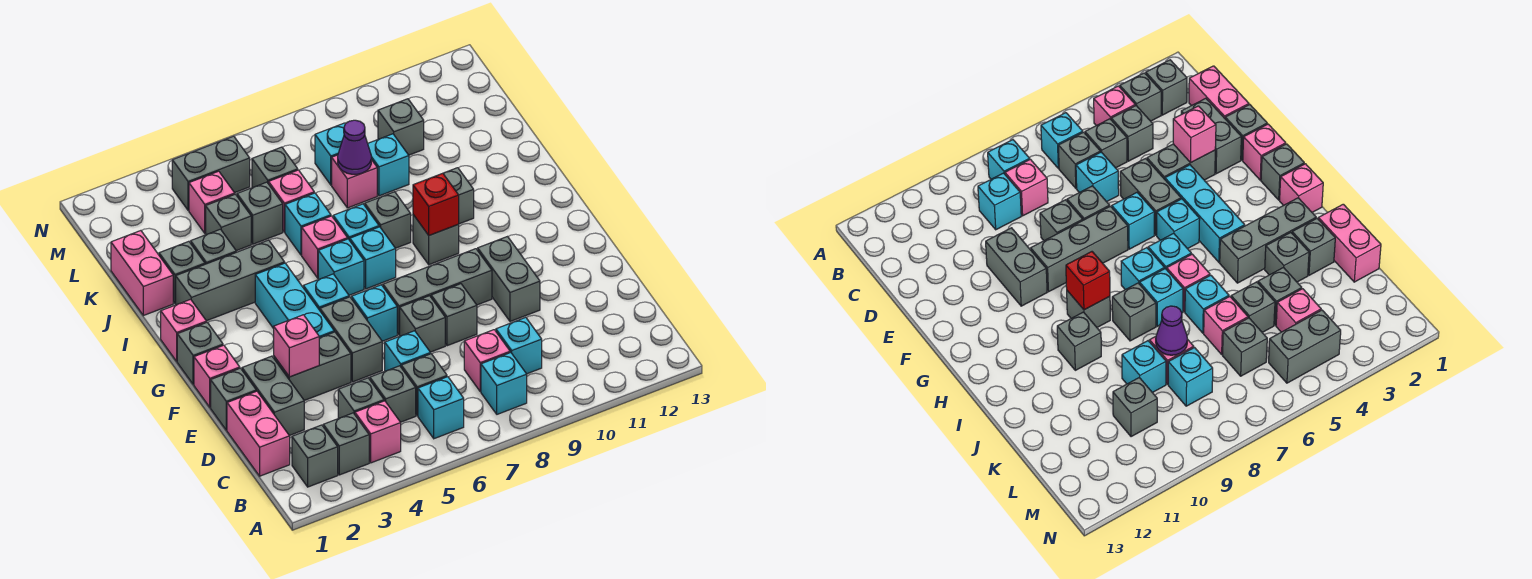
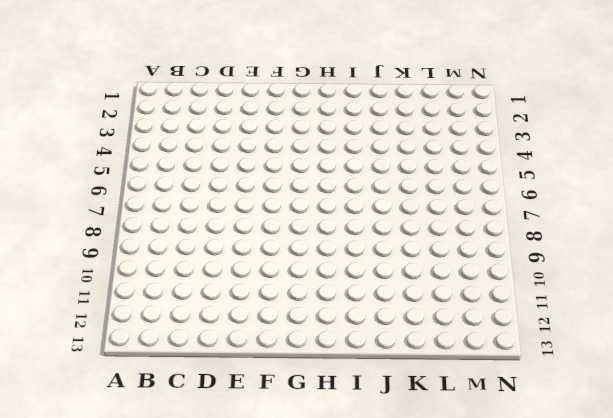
none -> grey 1x1 brick [292,425,338,487]
none -> grey 1x1 brick [323,413,369,475]
none -> pink 1x1 brick [355,401,401,463]
none -> cyan 1x1 brick [418,377,464,439]

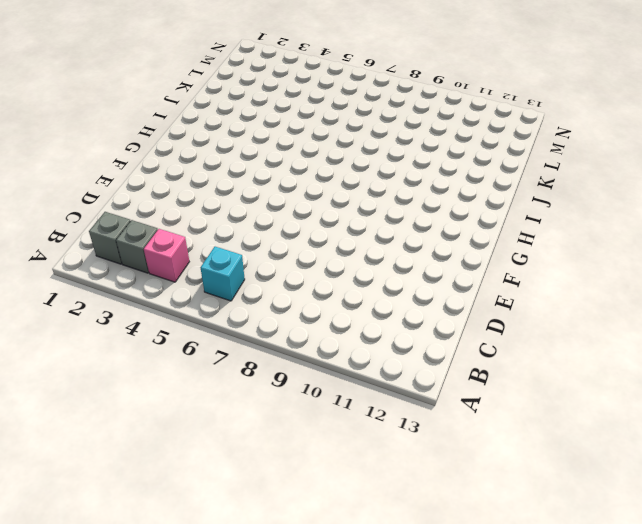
none -> cyan 1x1 brick [481,352,527,414]
none -> pink 1x2 brick [227,391,290,476]
none -> grey 1x1 brick [338,378,384,418]
none -> grey 1x1 brick [370,366,416,422]

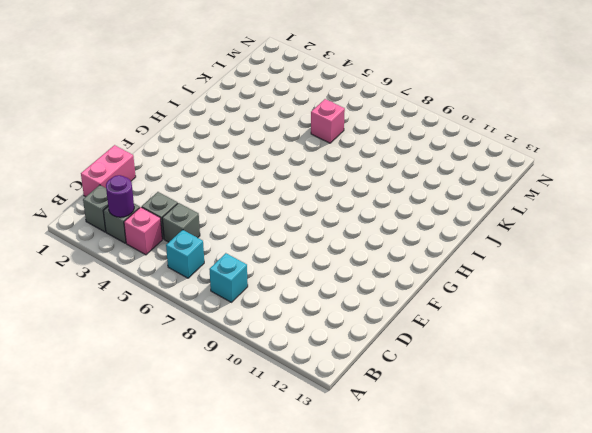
purple 1x1 round brick [106,175,134,217] -> none
none -> grey 1x1 brick [401,354,447,416]
none -> pink 1x1 brick [464,330,510,392]
none -> cyan 1x1 brick [496,317,542,374]
none -> grey 1x2 brick [242,356,304,436]

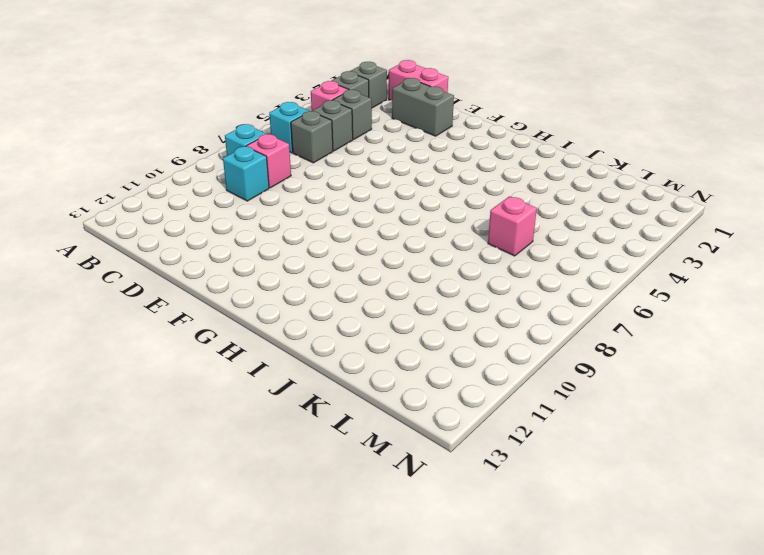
none -> cyan 1x1 brick [385,331,431,371]
none -> grey 1x1 brick [211,368,256,430]
none -> grey 1x2 brick [274,332,351,401]
none -> grey 1x2 brick [320,297,382,382]

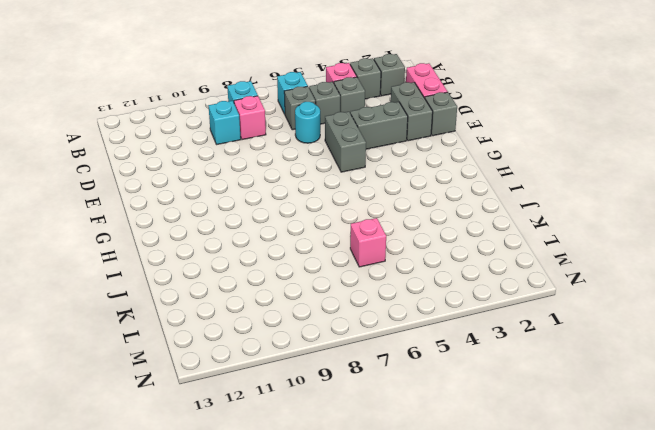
cyan 1x1 round brick [295,102,320,143] -> cyan 1x1 brick [385,331,431,371]
none -> grey 1x1 brick [400,296,445,352]
none -> grey 1x1 brick [431,284,477,346]
none -> grey 1x2 brick [478,237,540,322]
none -> pink 1x1 brick [194,345,240,407]

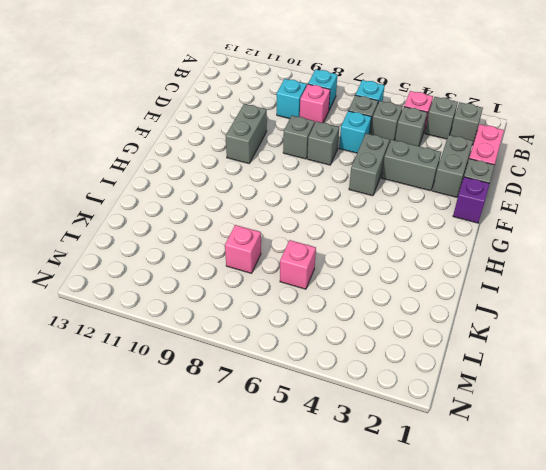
purple 1x1 brick [453,177,490,223] -> pink 1x1 brick [194,345,240,407]
none -> cyan 1x3 brick [255,263,334,338]
none -> cyan 1x1 brick [352,285,397,341]
none -> grey 1x3 brick [383,249,492,335]
none -> grey 1x1 brick [177,322,223,384]

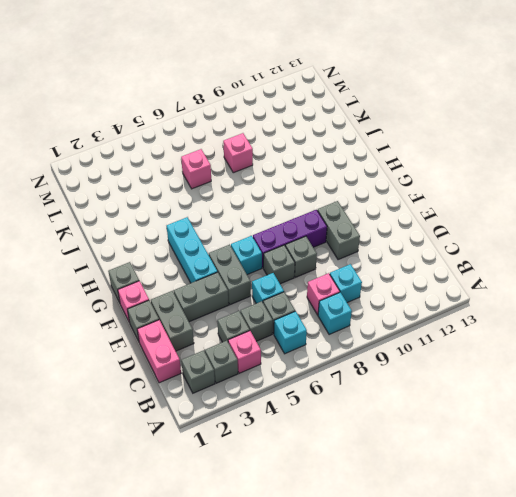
purple 1x3 brick [253,210,327,267] -> grey 1x3 brick [383,249,492,335]
none -> cyan 1x1 brick [303,274,349,310]
none -> pink 1x1 brick [161,299,207,361]
none -> cyan 1x1 brick [318,239,364,295]
none -> cyan 1x1 brick [350,227,396,289]

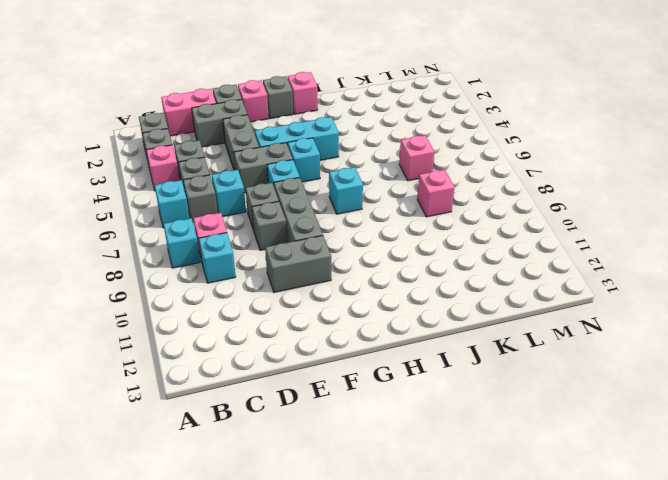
none -> cyan 1x1 brick [318,239,364,295]
none -> grey 1x1 brick [413,215,459,265]
none -> grey 1x3 brick [176,240,285,321]
none -> pink 1x1 brick [302,216,348,278]

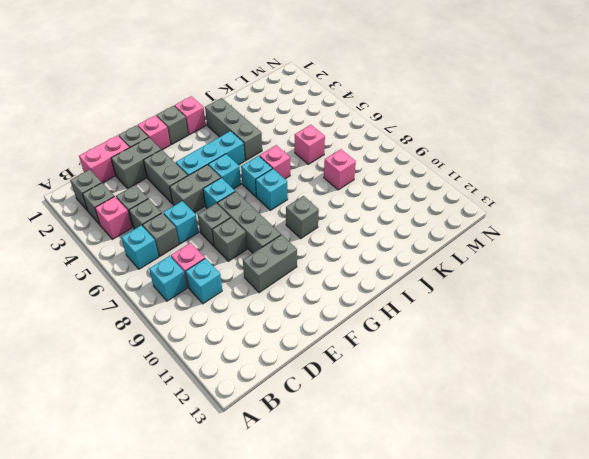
none -> cyan 1x1 brick [333,204,379,240]
none -> grey 1x1 brick [365,192,411,248]
none -> grey 1x1 brick [443,168,474,224]
none -> pink 1x2 brick [111,231,173,316]

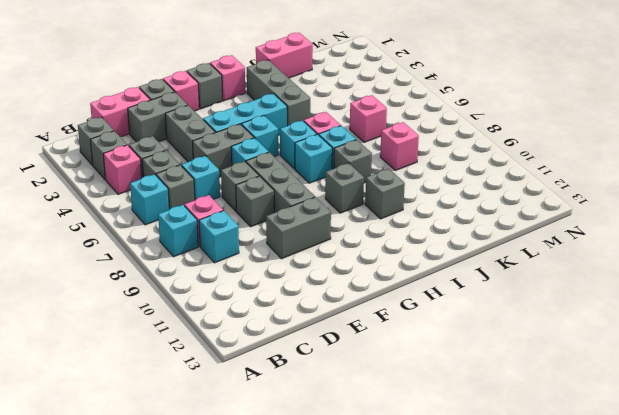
none -> grey 1x1 brick [159,241,205,303]
none -> grey 1x1 brick [191,229,236,264]
none -> cyan 1x1 brick [285,193,331,255]
none -> grey 1x1 brick [206,194,251,251]

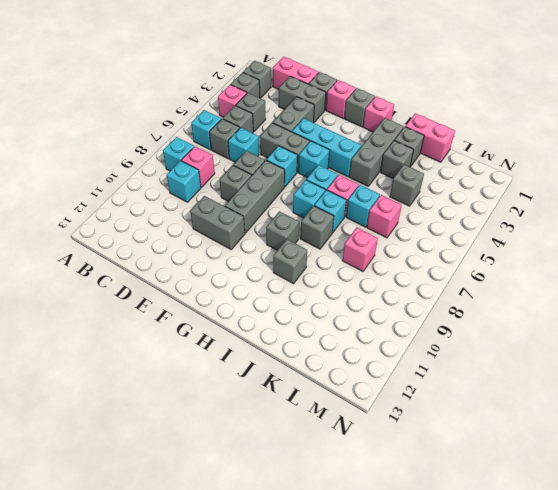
none -> grey 1x1 brick [237,182,283,244]
none -> cyan 1x1 brick [368,134,409,196]
none -> pink 1x1 brick [189,171,235,233]
none -> grey 1x1 brick [252,147,298,188]

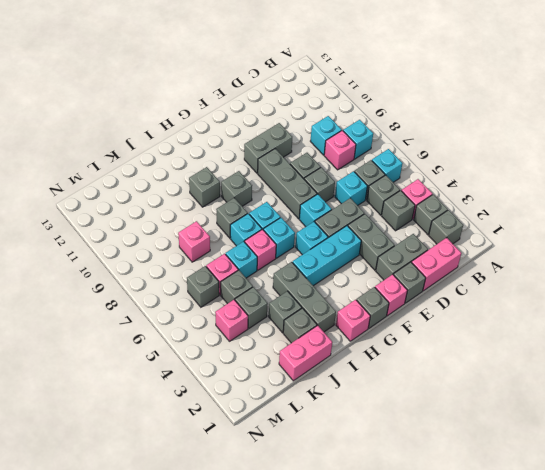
none -> cyan 1x1 brick [368,134,409,196]
none -> cyan 1x1 brick [315,123,345,185]
none -> grey 1x1 brick [378,99,424,155]
none -> grey 1x2 brick [172,136,250,210]

